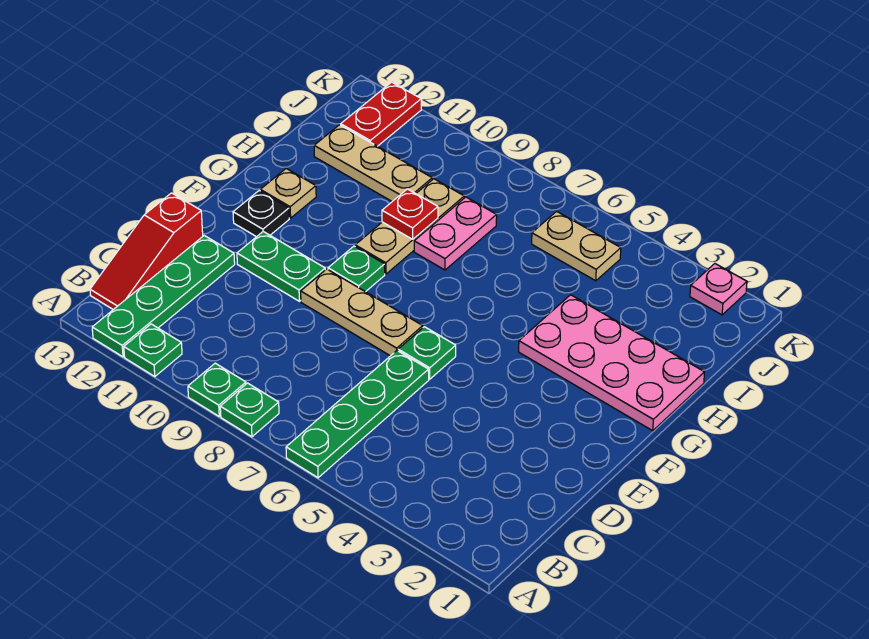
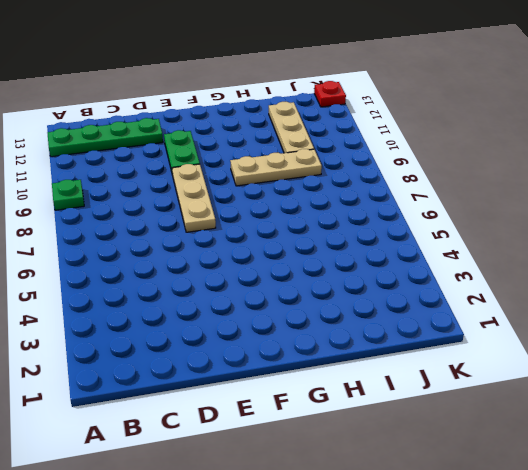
red 1x1 plate [314,81,346,107] -> red 1x1 plate moved to [382,189,438,239]
none -> green 1x4 plate [286,351,429,478]
none -> green 1x1 plate [220,383,279,437]
none -> green 1x1 plate [124,324,182,377]

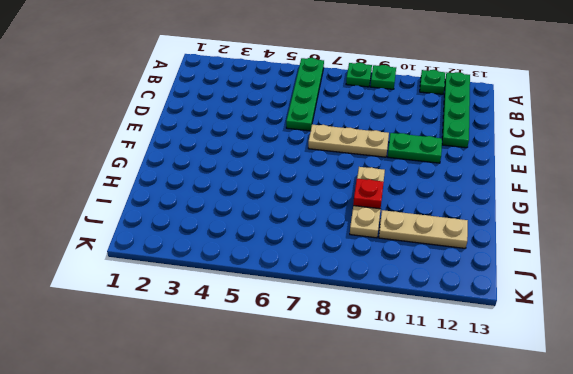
none -> red 1x3 slope [90,193,203,310]
none -> green 1x1 plate [398,327,456,379]
none -> green 1x1 plate [328,246,385,292]

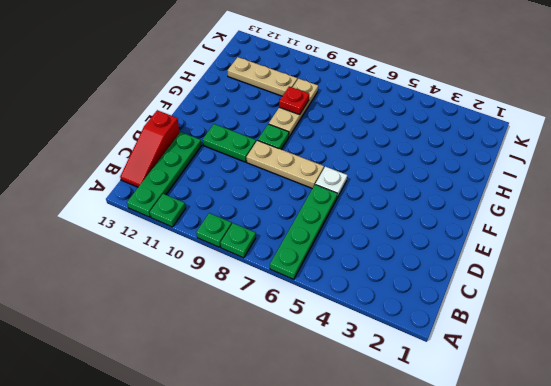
white 1x1 plate [315,166,347,198] -> green 1x1 plate [398,327,456,379]
none -> black 1x1 plate [233,191,289,237]
none -> pink 2x4 plate [519,295,705,431]
none -> tan 1x1 plate [260,169,316,218]

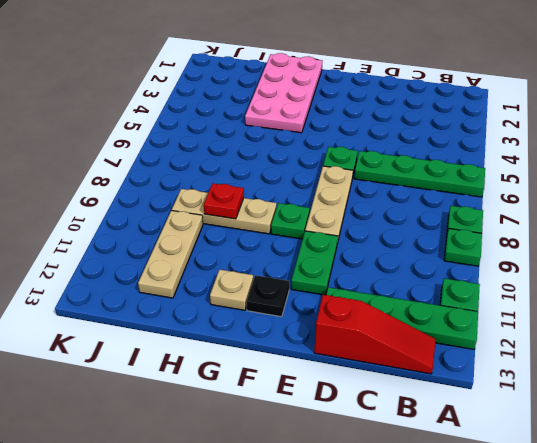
none -> pink 1x2 plate [414,197,497,270]
none -> tan 1x2 plate [532,211,621,281]
none -> red 1x2 plate [341,82,421,146]

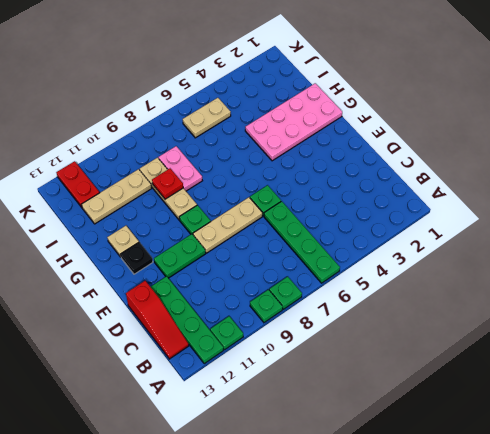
none -> pink 1x1 plate [690,264,747,315]

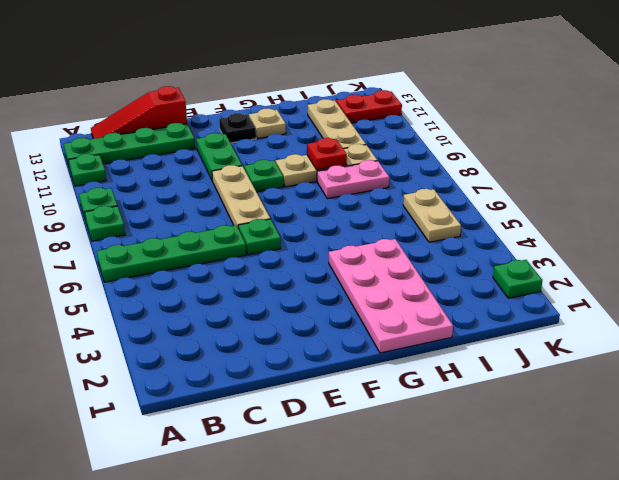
green 1x1 plate [493,260,542,298] -> pink 1x1 plate [690,264,747,315]

